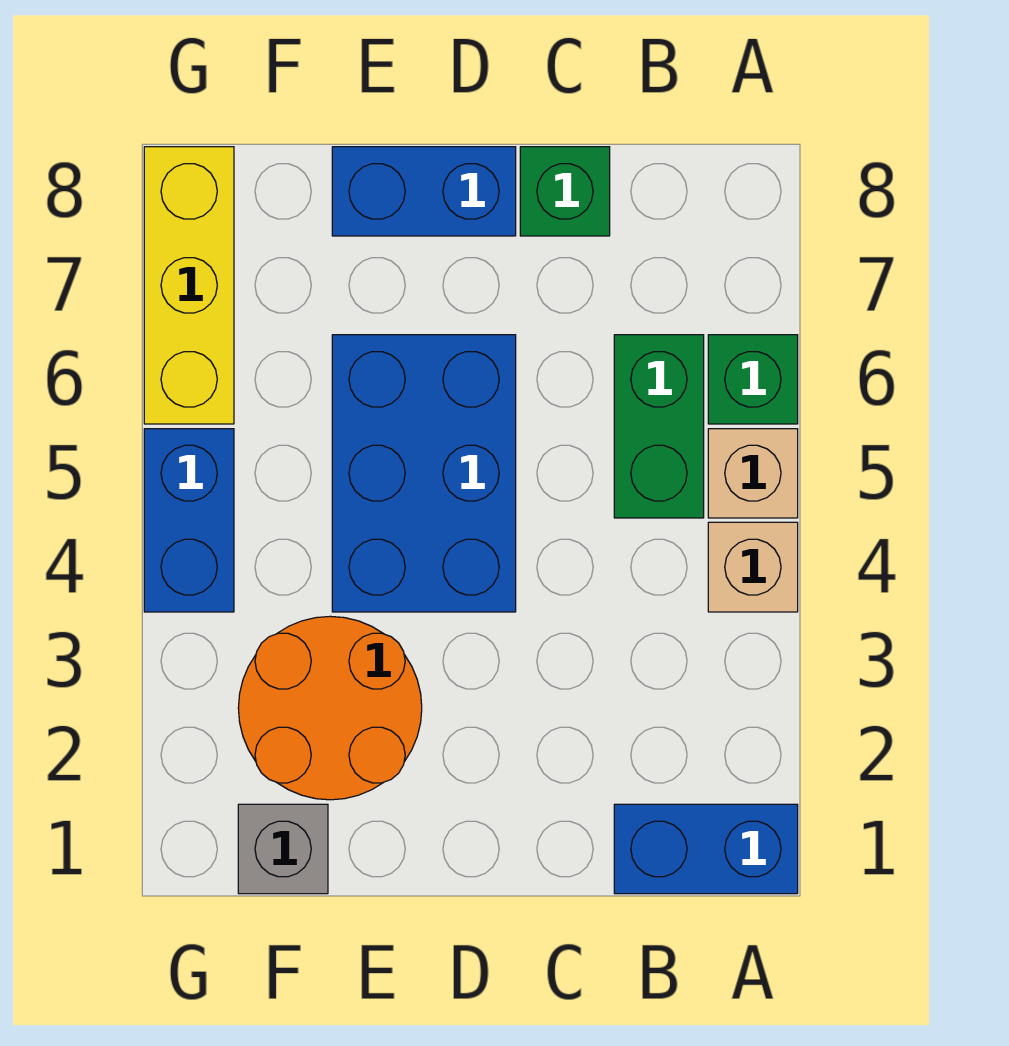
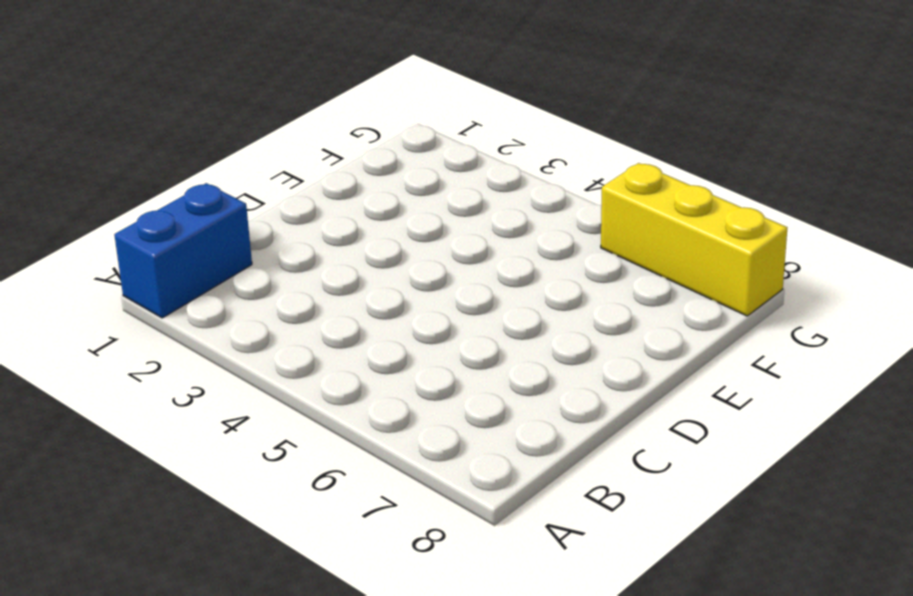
none -> tan 1x1 brick [708,522,798,612]
none -> tan 1x1 brick [708,429,798,518]
none -> green 1x1 brick [708,335,798,424]

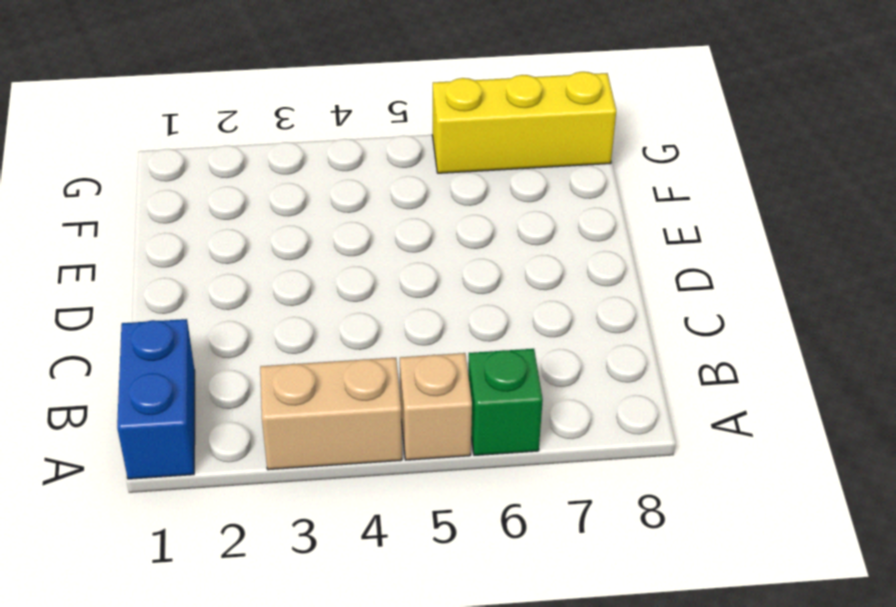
tan 1x2 brick [260,358,402,470] -> tan 1x1 brick [708,522,798,612]
none -> green 1x2 brick [614,335,704,518]
none -> green 1x1 brick [520,147,610,236]
none -> blue 2x3 brick [332,335,516,612]

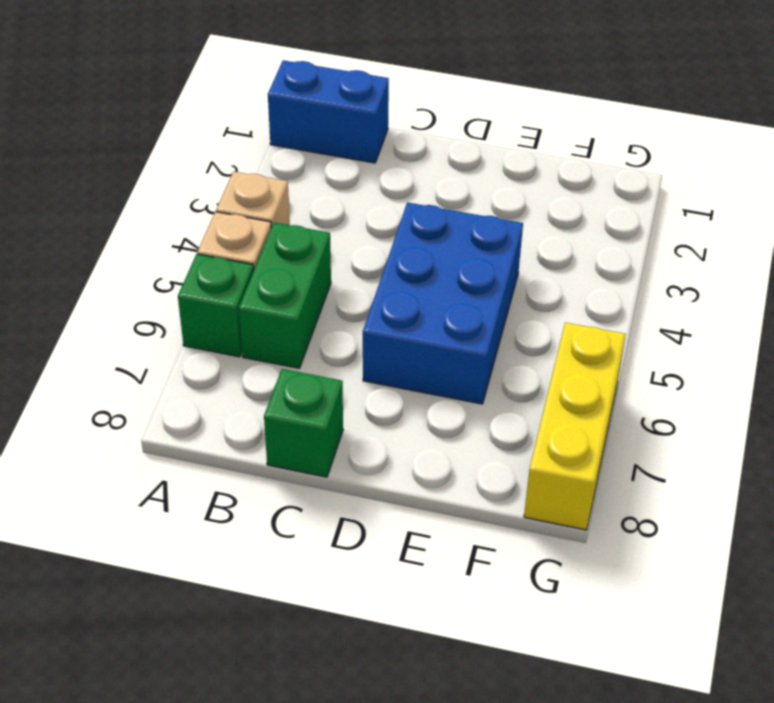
none -> blue 1x2 brick [332,147,516,236]
none -> orange 2x2 round brick [238,616,422,800]
none -> grey 1x1 brick [238,804,328,894]

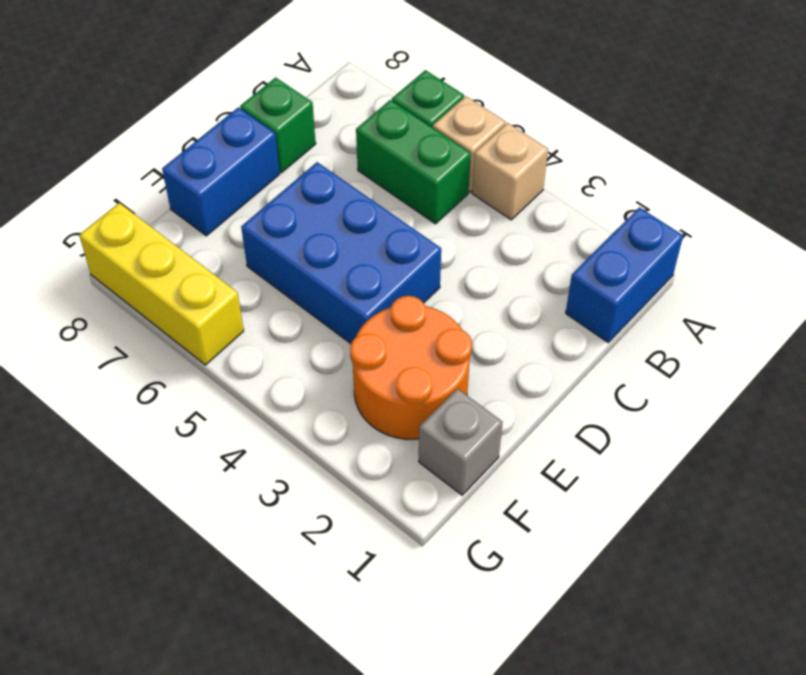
none -> blue 1x2 brick [144,429,234,612]

